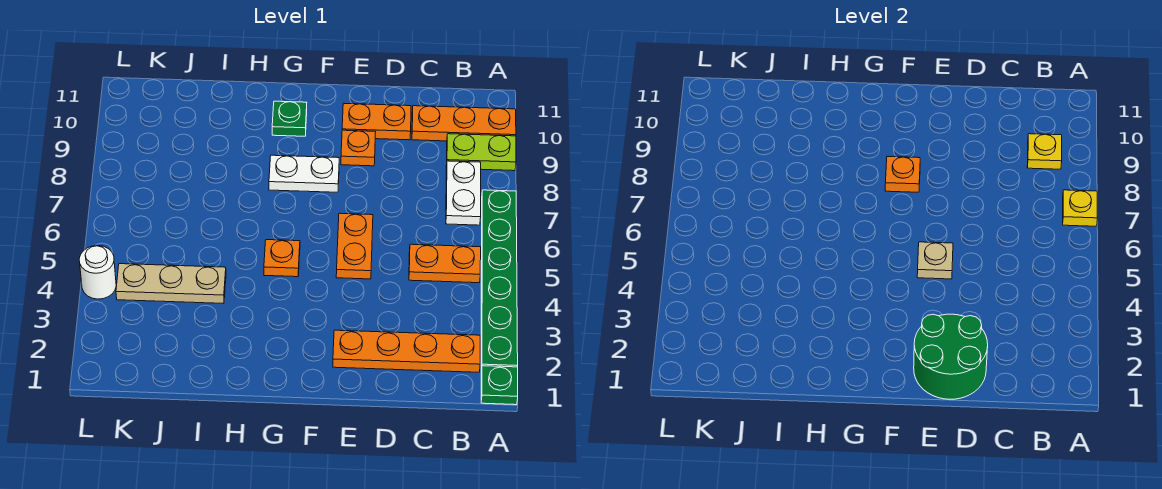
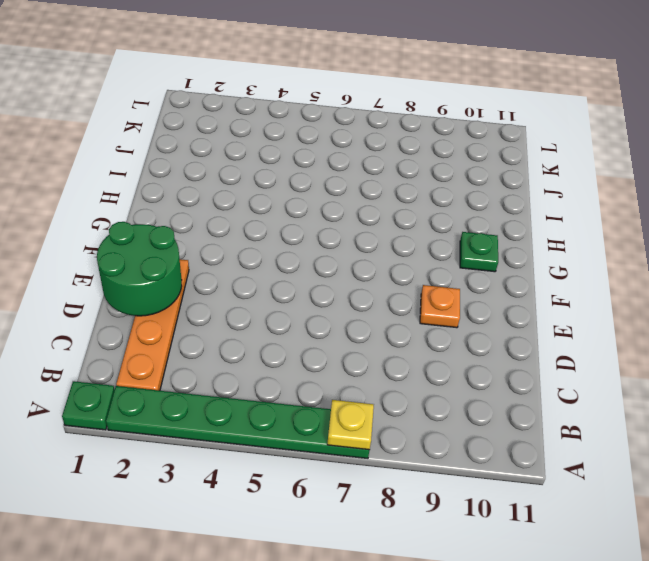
none -> lime 1x2 plate [446,134,516,171]
none -> orange 1x3 plate [412,106,516,141]
none -> orange 1x2 plate [409,244,481,283]

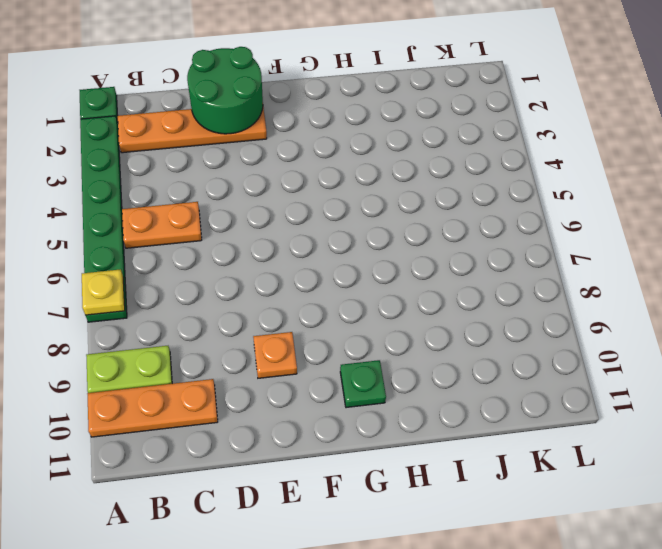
none -> white 1x2 plate [446,161,481,225]
none -> orange 1x2 plate [342,104,411,140]
none -> orange 1x2 plate [336,213,373,279]

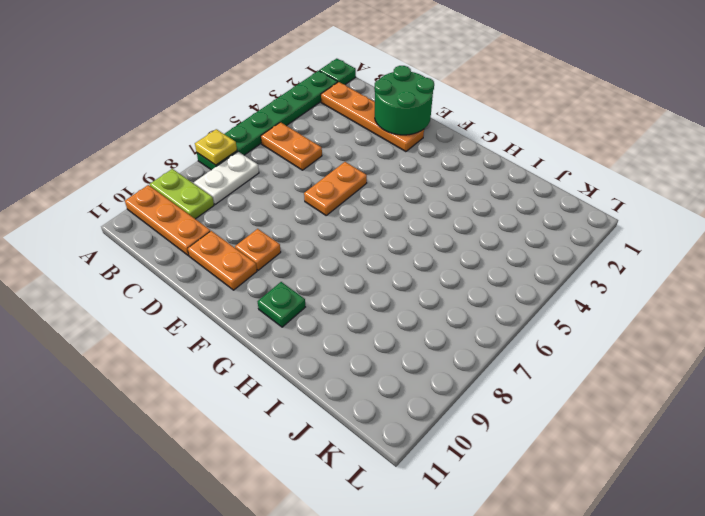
none -> white 1x2 plate [269,155,339,192]
none -> orange 1x1 plate [264,240,300,277]
none -> tan 1x3 plate [116,264,226,303]

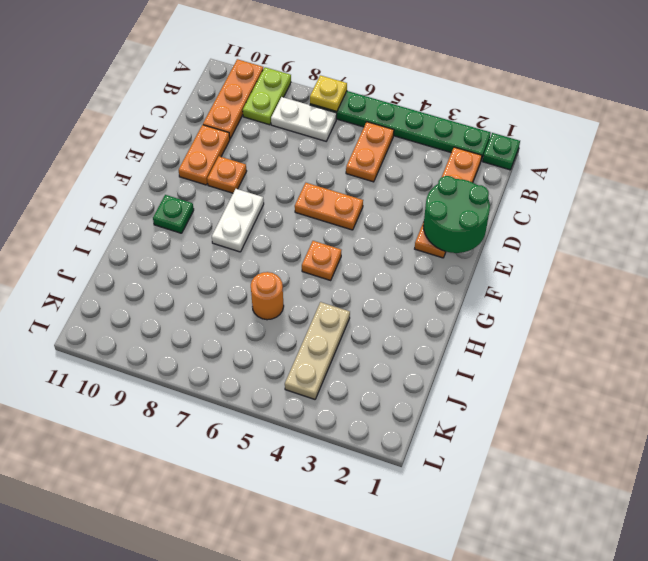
orange 1x1 round brick [251,272,284,320] -> none
none -> white 1x1 round brick [79,246,116,299]
none -> yellow 1x1 plate [1027,134,1062,169]
none -> tan 1x1 plate [917,242,953,279]

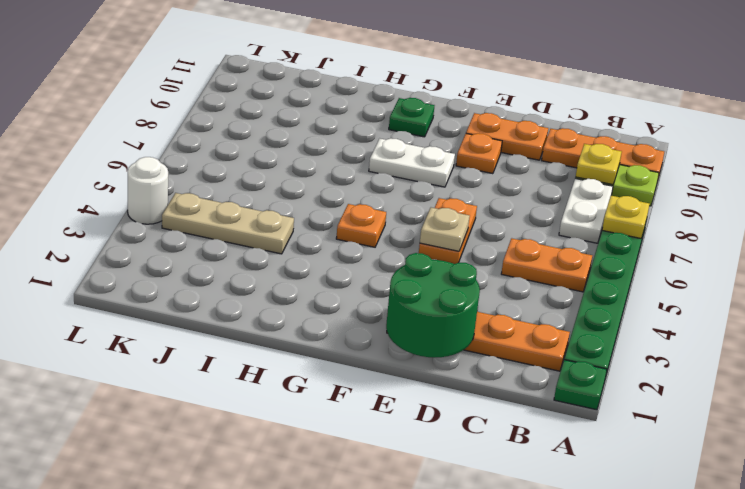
none -> orange 1x1 plate [885,157,920,192]

